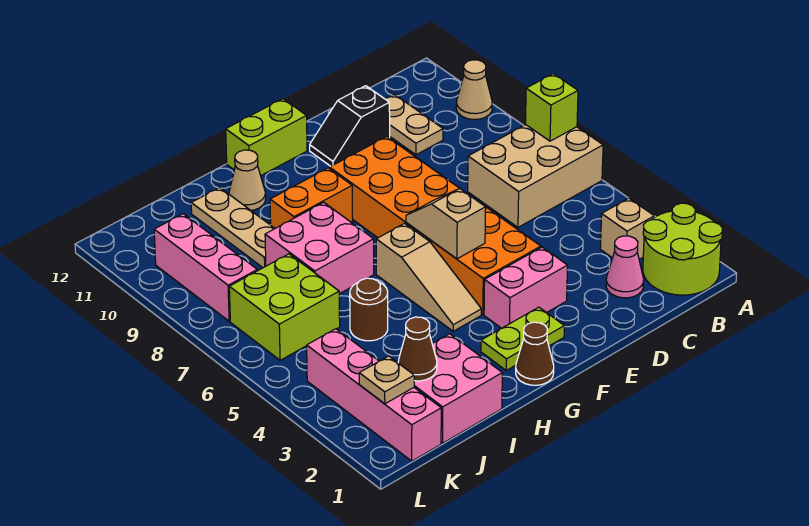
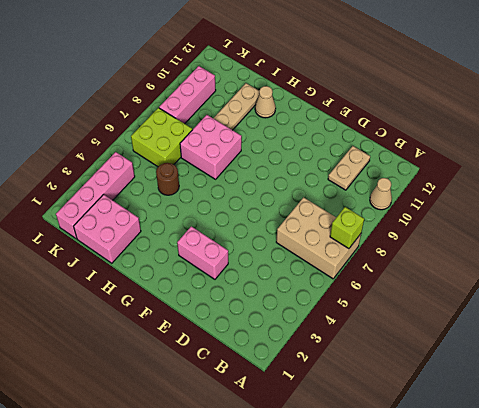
none -> lime 2x2 round brick [643,203,722,295]
none -> tan 1x1 brick [600,198,654,259]
none -> pink 1x1 cone [606,236,644,298]

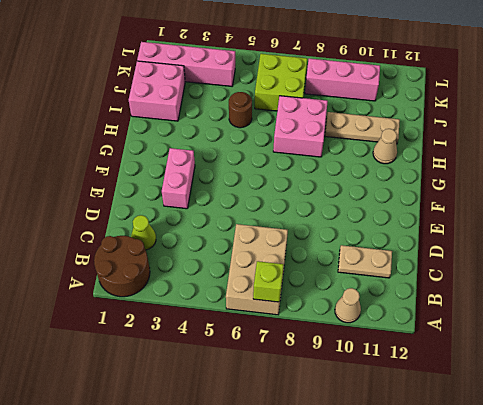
brown 2x2 round brick [94,236,150,297] -> lime 2x2 round brick [643,203,722,295]
lime 1x1 cone [131,215,156,250] -> pink 1x1 cone [606,236,644,298]
none -> tan 1x1 brick [600,198,654,259]
none -> black 1x2 slope [310,86,390,166]
none -> orange 2x6 brick [330,137,541,314]

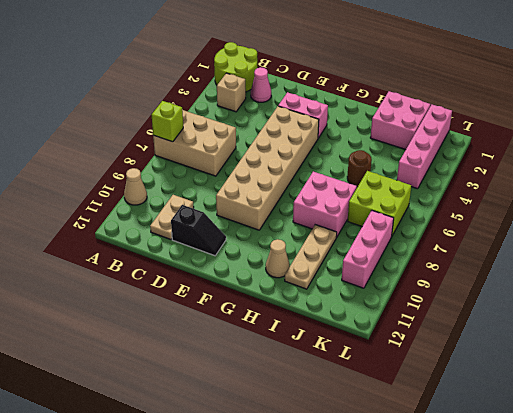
tan 2x6 brick [216,106,319,230] -> orange 2x6 brick [330,137,541,314]
none -> lime 1x2 plate [481,307,564,370]
none -> lime 1x2 brick [226,99,307,175]
none -> brown 1x1 cone [516,322,554,385]

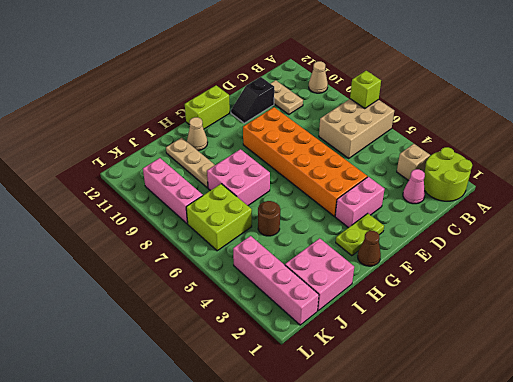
none -> tan 1x3 slope [376,223,481,331]
none -> orange 1x2 brick [270,168,353,228]
none -> tan 1x2 slope [406,189,486,259]

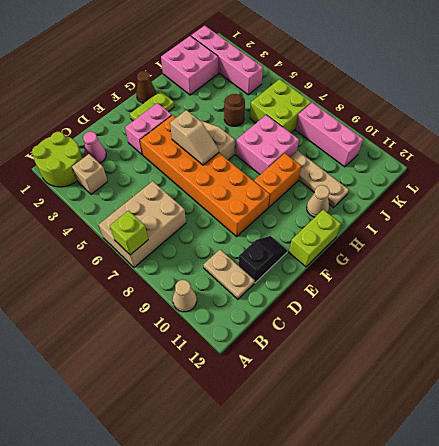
none -> brown 1x1 cone [398,317,437,381]
none -> tan 1x1 plate [359,356,414,404]

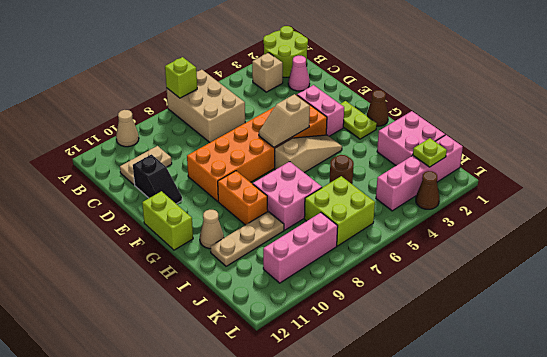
lime 1x1 plate [413,138,447,167] -> tan 1x1 plate [359,356,414,404]
brown 1x1 cone [416,171,439,209] -> brown 1x1 cone moved to [398,317,437,381]

